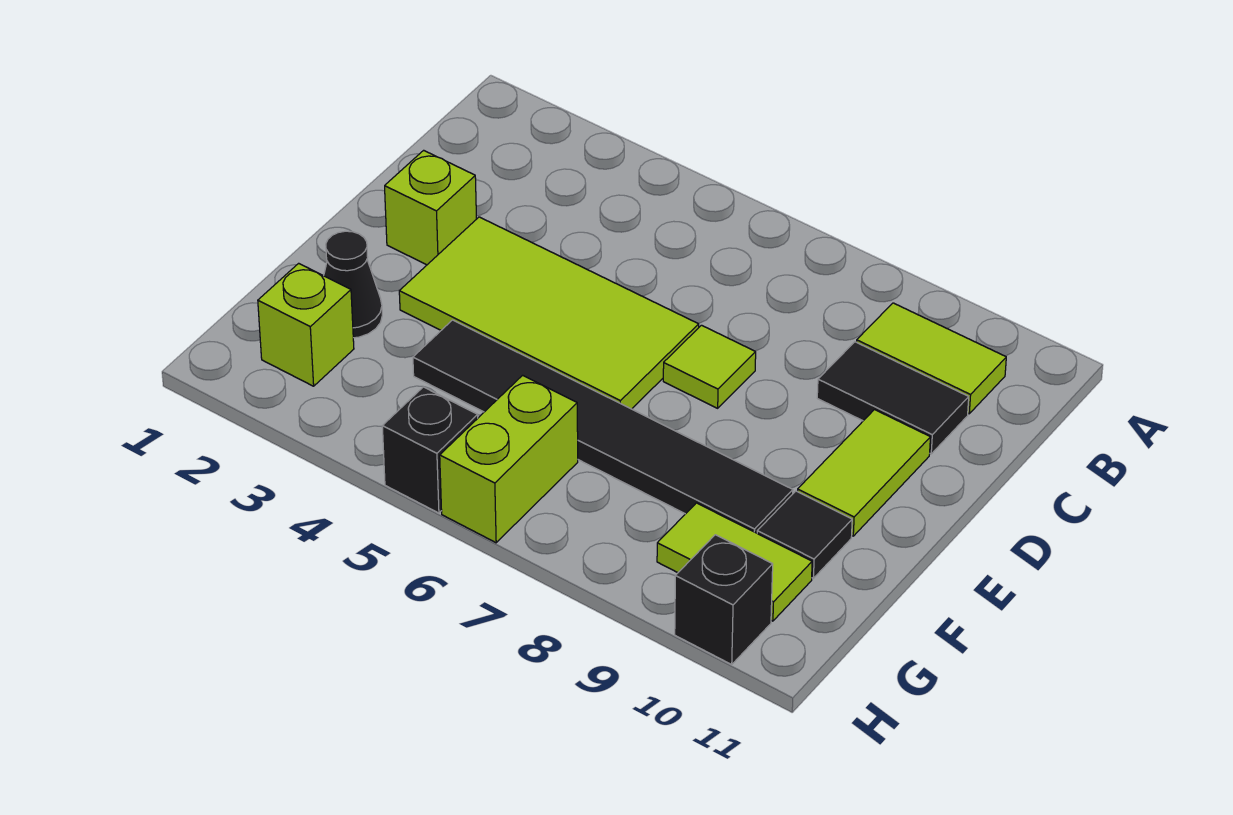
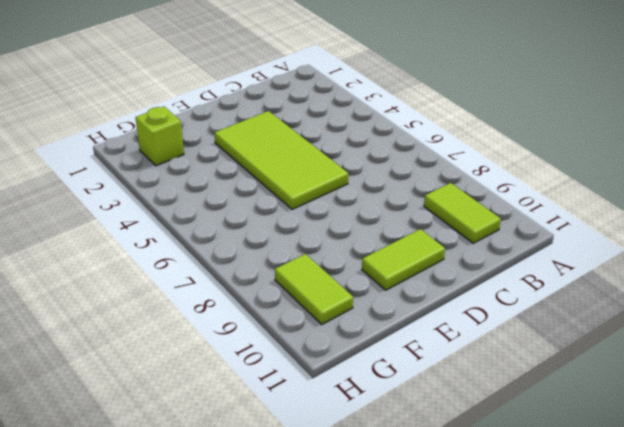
none -> black 1x2 tile [817,342,969,454]
none -> lime 1x1 brick [385,150,476,265]
none -> lime 1x1 tile [663,325,756,408]

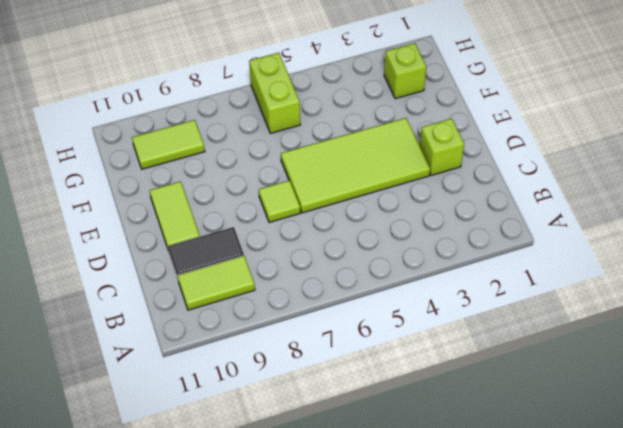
none -> black 1x1 cone [324,231,382,338]
none -> black 1x6 tile [413,320,793,533]
none -> black 1x1 tile [757,491,852,578]

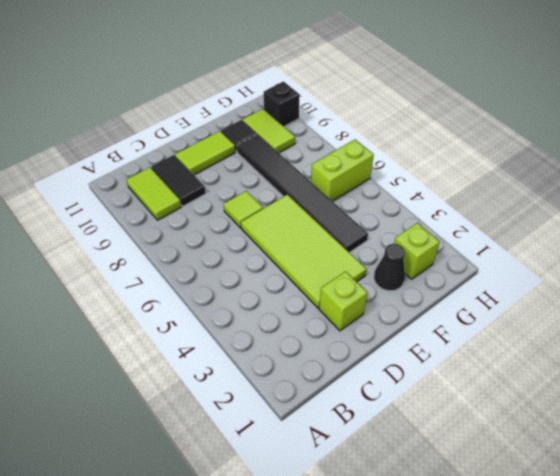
none -> black 1x1 brick [382,387,478,513]

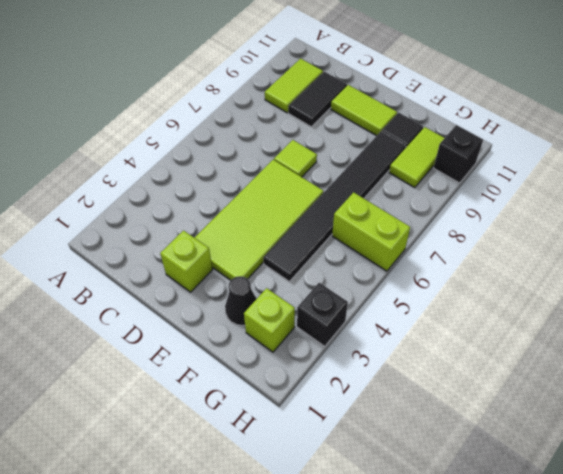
black 1x1 brick [297,283,348,346] -> black 1x1 brick moved to [382,387,478,513]

